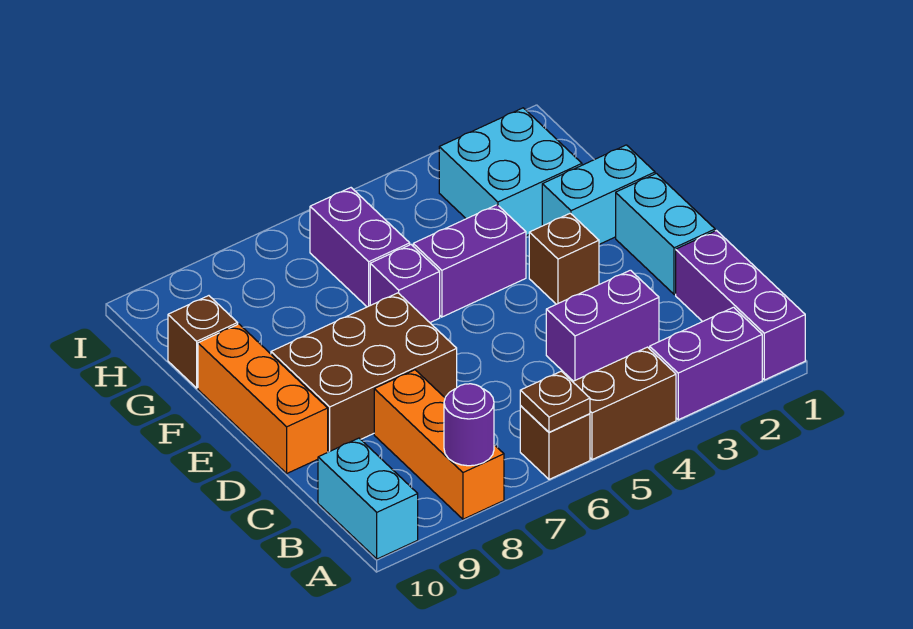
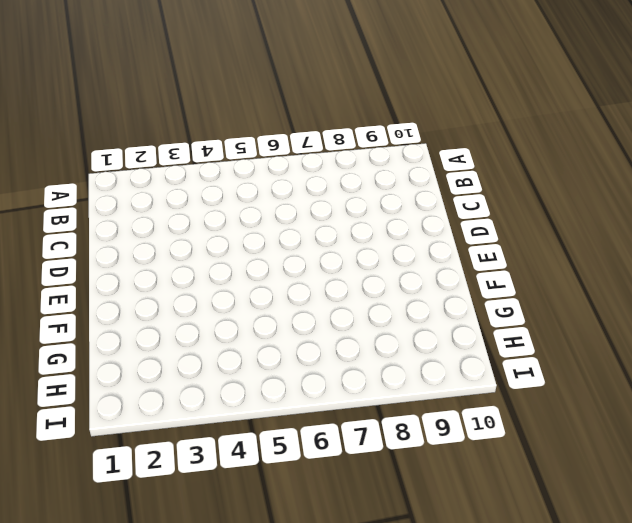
none -> purple 1x3 brick [676,231,805,380]
none -> purple 1x2 brick [649,307,762,420]
none -> brown 1x2 brick [573,347,676,460]

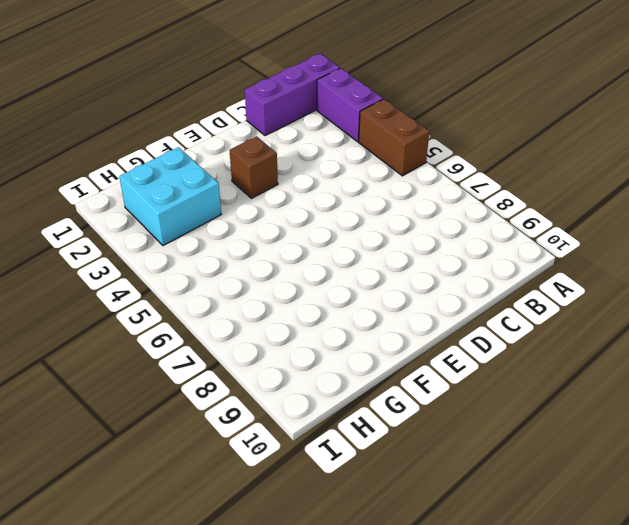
none -> brown 1x1 brick [520,406,590,479]
none -> orange 1x3 brick [374,370,504,519]
none -> cyan 1x2 brick [318,438,418,559]

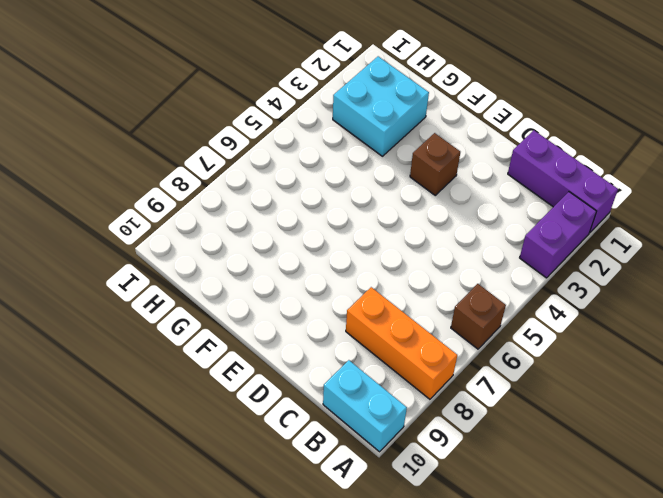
none -> brown 1x2 brick [573,347,676,460]
none -> purple 1x2 brick [546,270,659,381]
none -> cyan 1x2 brick [616,173,715,295]

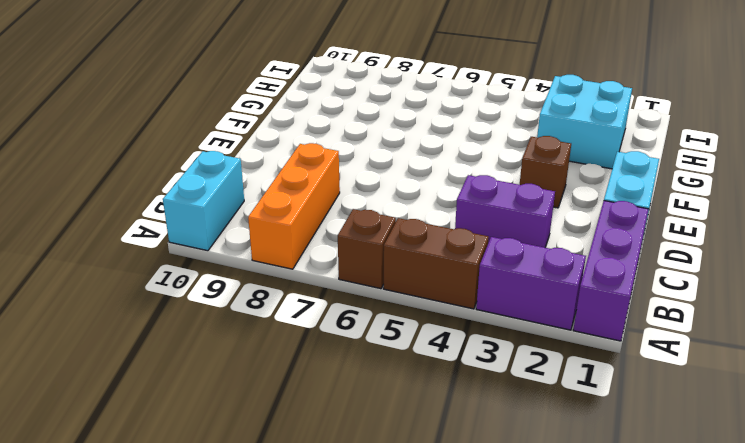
none -> brown 2x3 brick [271,293,457,452]
none -> orange 1x3 brick [198,324,328,473]
none -> cyan 1x2 brick [542,145,655,244]

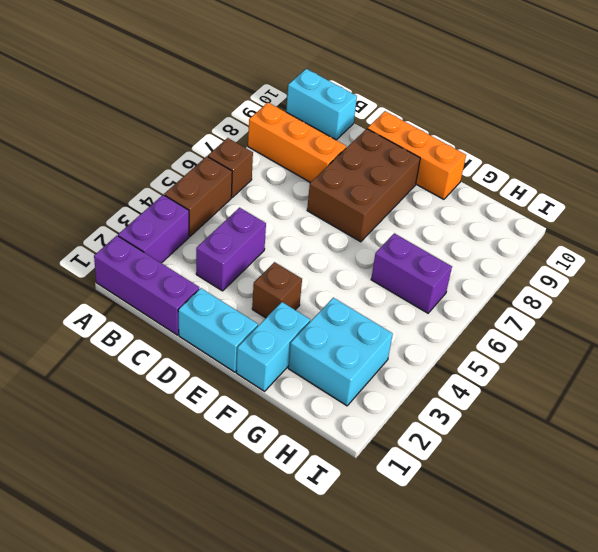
none -> purple 1x2 brick [413,205,526,317]
none -> purple 1x1 brick [370,245,440,322]
none -> brown 1x1 brick [168,296,238,388]

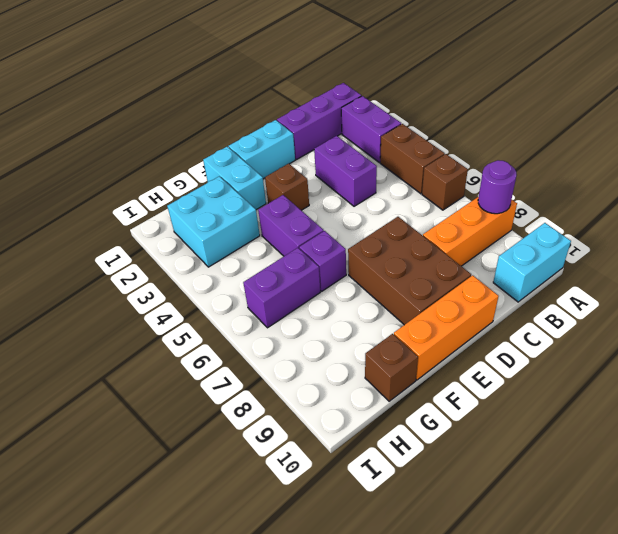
none -> brown 1x1 plate [520,371,590,432]

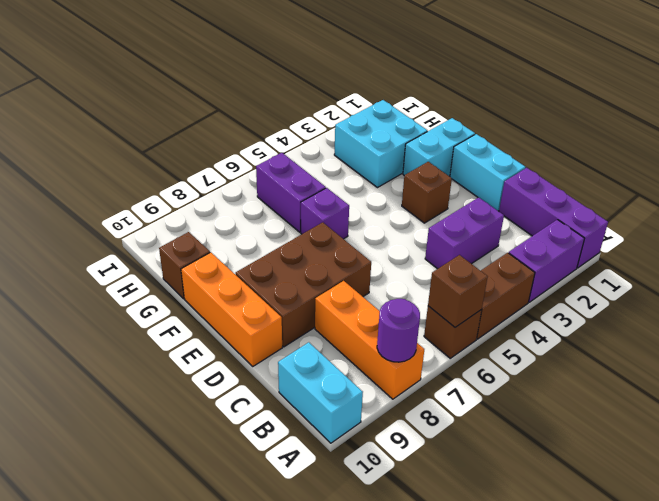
brown 1x1 brick [428,255,488,327] -> brown 1x1 plate [520,371,590,432]
none -> purple 1x2 brick [413,205,526,317]

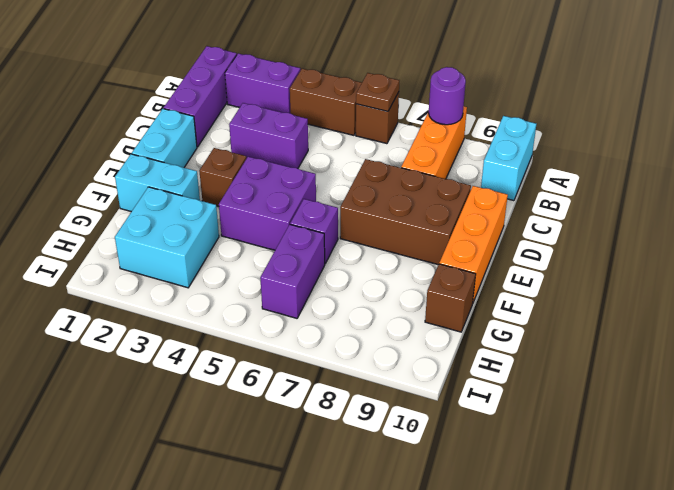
purple 2x2 brick [219,157,316,250] -> purple 1x2 brick [413,205,526,317]

